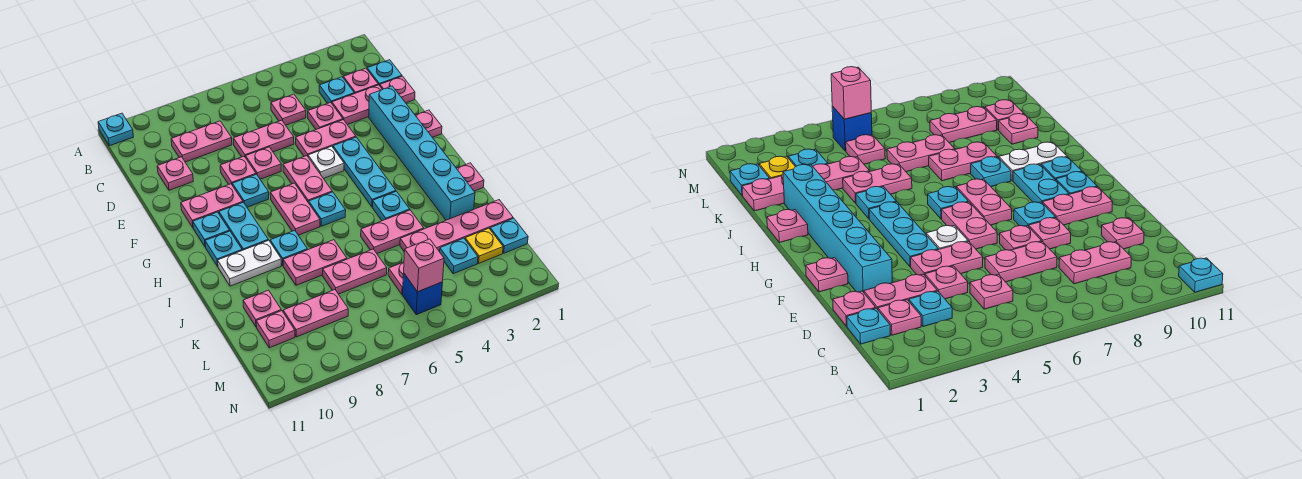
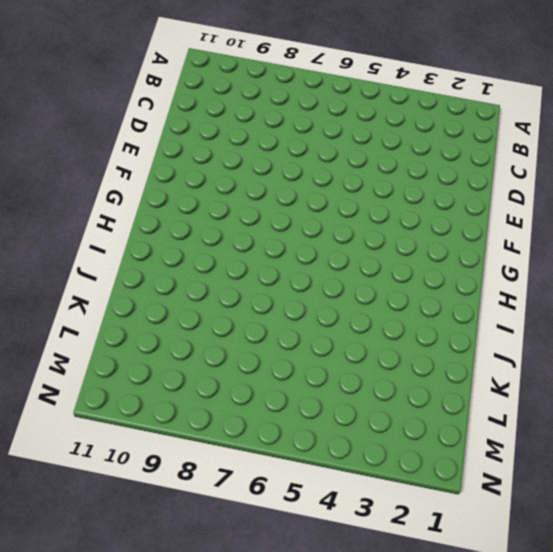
none -> cyan 1x1 plate [98,113,133,146]
none -> cyan 1x1 plate [367,60,402,86]
none -> pink 1x1 plate [343,68,378,94]
none -> cyan 1x1 plate [319,77,354,103]

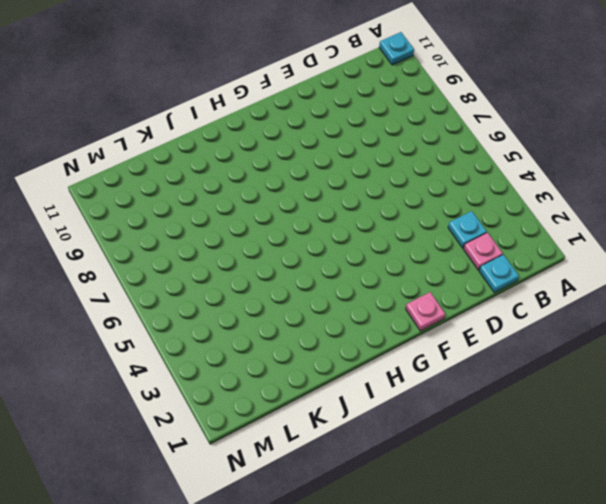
none -> pink 1x1 plate [271,94,306,125]
none -> pink 1x2 plate [171,121,232,162]
none -> pink 1x1 plate [380,76,415,103]
none -> pink 1x2 plate [332,85,382,125]

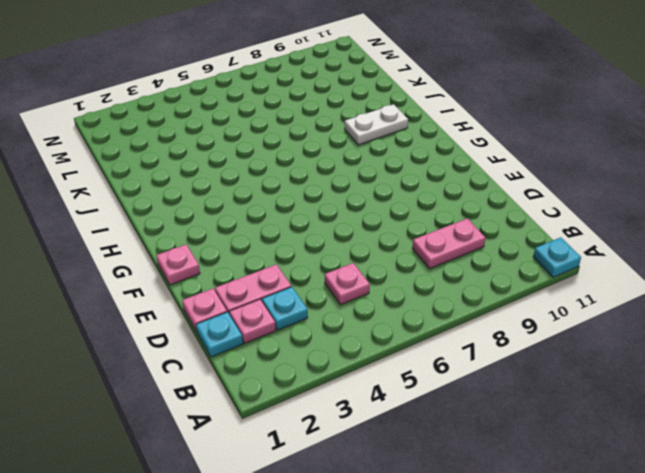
none -> pink 1x1 plate [308,102,343,130]
none -> pink 1x2 plate [233,120,294,158]
none -> pink 1x1 plate [157,157,193,190]
none -> cyan 1x6 brick [369,86,475,220]

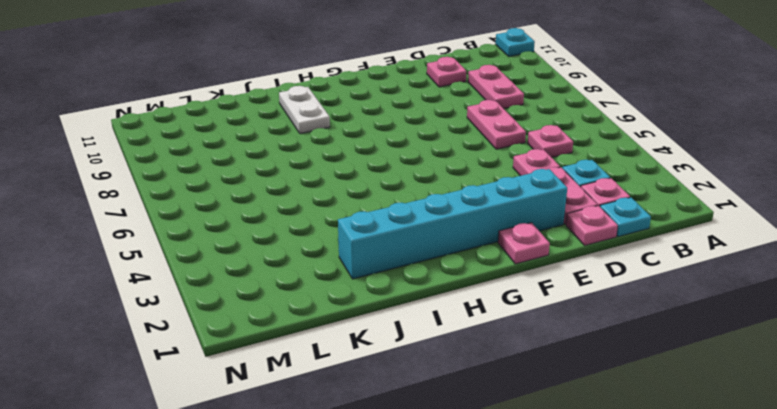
none -> pink 1x2 plate [296,120,356,156]
none -> pink 1x1 plate [246,147,281,179]
none -> pink 1x1 plate [220,156,256,184]
none -> cyan 1x3 plate [333,137,396,207]

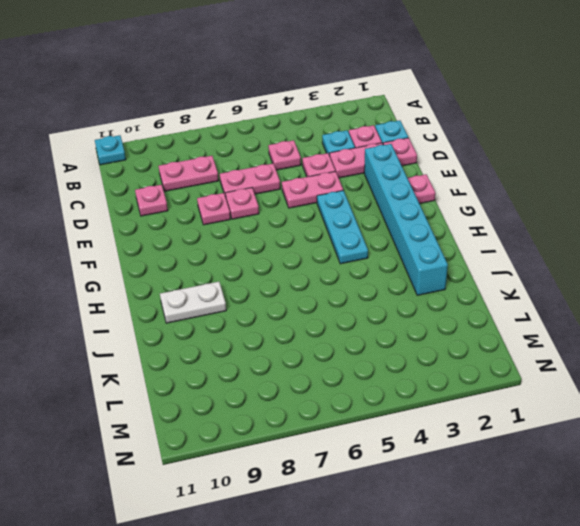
none -> white 1x1 plate [308,146,344,179]
none -> pink 1x2 plate [283,156,332,203]
none -> cyan 1x1 plate [232,174,269,207]
none -> pink 1x2 plate [181,184,243,227]

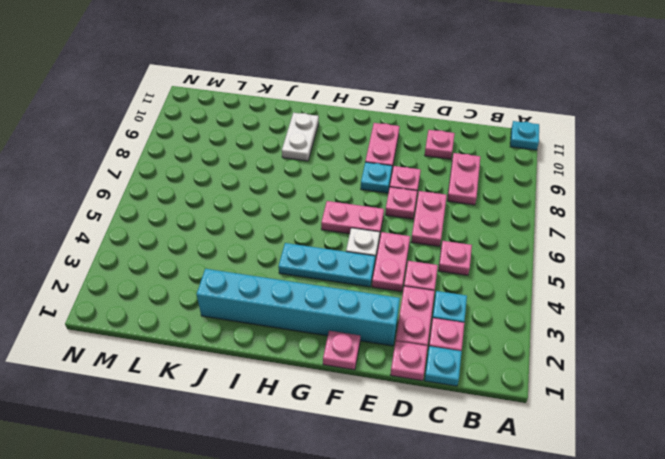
none -> pink 1x2 plate [270,183,320,235]
none -> cyan 1x2 plate [219,202,268,250]
none -> cyan 1x1 plate [193,212,230,246]
none -> cyan 1x1 plate [309,192,346,226]

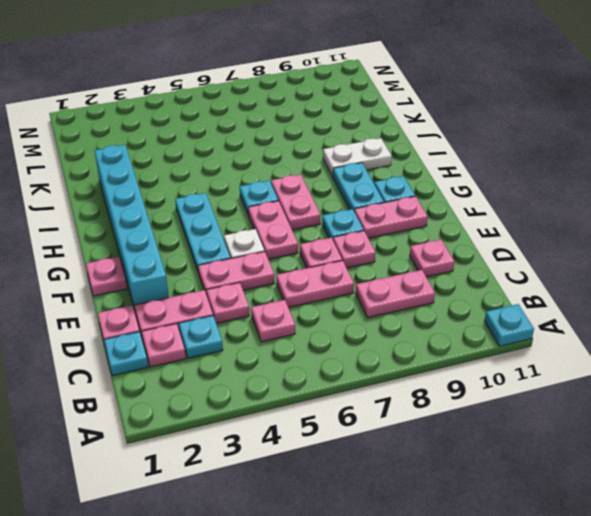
none -> cyan 1x1 plate [205,231,242,266]
none -> pink 1x1 plate [456,163,484,191]
none -> cyan 1x1 plate [372,191,410,221]
none -> cyan 1x1 plate [270,230,307,265]

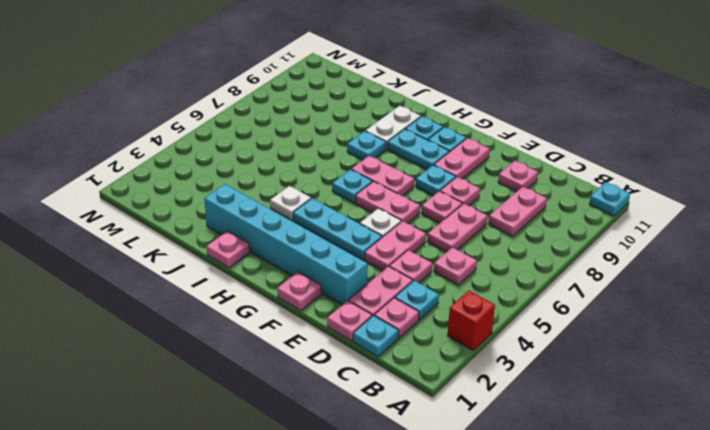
red 1x1 brick [447,290,495,350] -> none
white 1x1 plate [270,186,311,220] -> cyan 1x1 plate [372,191,410,221]
none -> pink 1x2 plate [361,210,424,253]
none -> pink 1x2 plate [283,240,347,285]
none -> pink 1x4 plate [400,200,513,252]
none -> pink 1x2 plate [323,249,387,294]

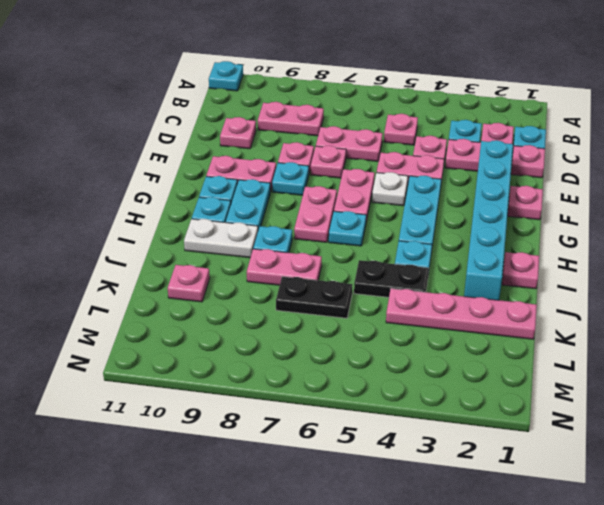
black 1x2 plate [354,260,429,297] -> pink 1x2 plate [361,210,424,253]
black 1x2 plate [276,276,352,318] -> pink 1x2 plate [323,249,387,294]
none -> cyan 1x1 plate [490,218,528,253]
none -> yellow 1x1 plate [465,228,503,263]
none -> cyan 1x1 plate [440,238,478,274]
none -> pink 1x1 plate [388,262,404,294]

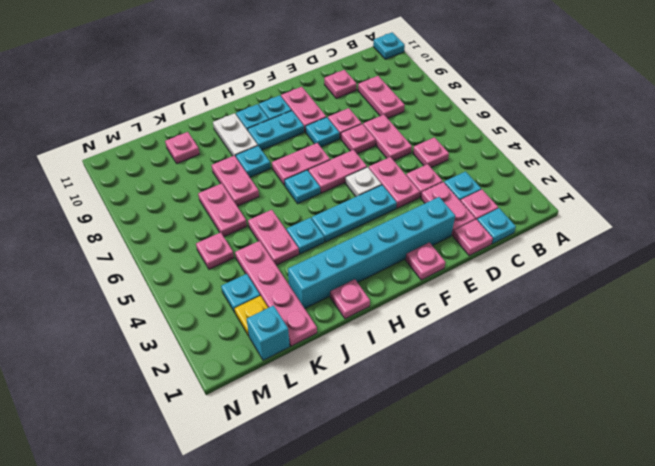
cyan 1x1 brick [246,306,290,360] -> cyan 1x1 plate [490,218,528,253]
none -> pink 1x2 plate [283,290,348,337]
none -> pink 1x1 plate [256,311,295,348]
none -> blue 1x1 brick [403,274,443,315]
none -> pink 1x1 brick [404,239,444,292]

